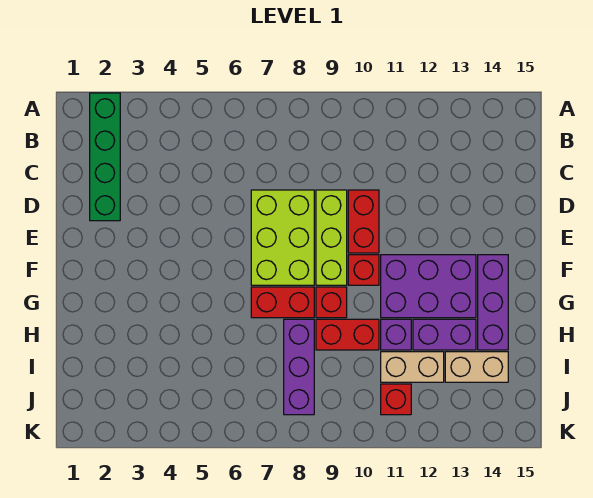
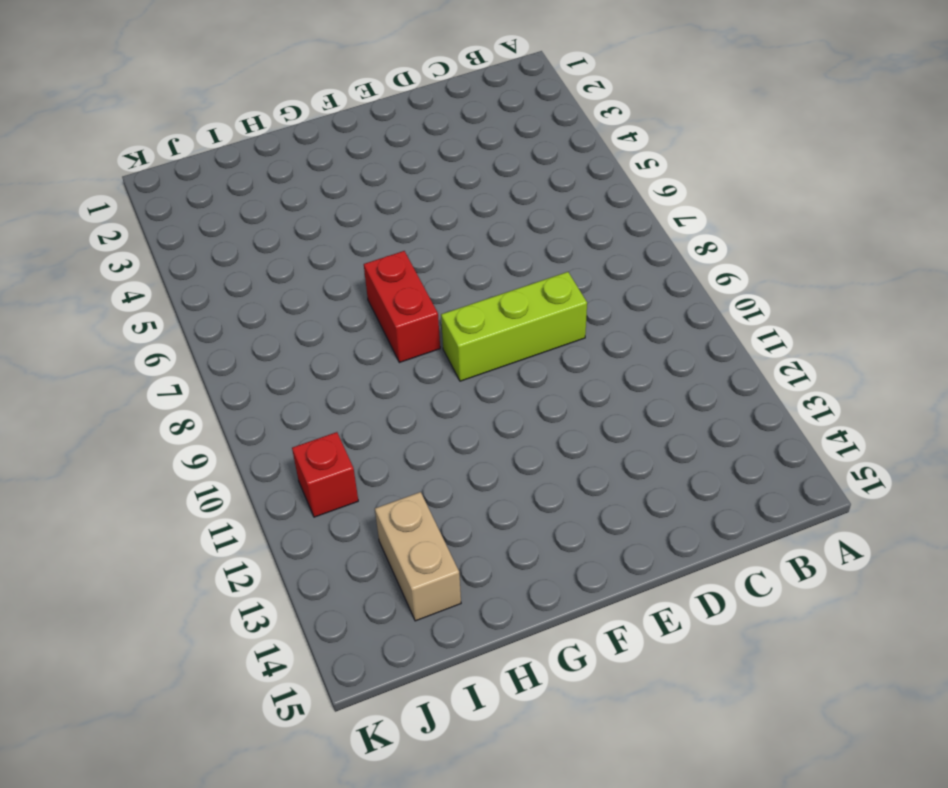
none -> green 1x4 brick [90,93,120,221]
none -> lime 2x3 brick [251,190,314,285]
none -> red 1x2 brick [348,190,379,253]

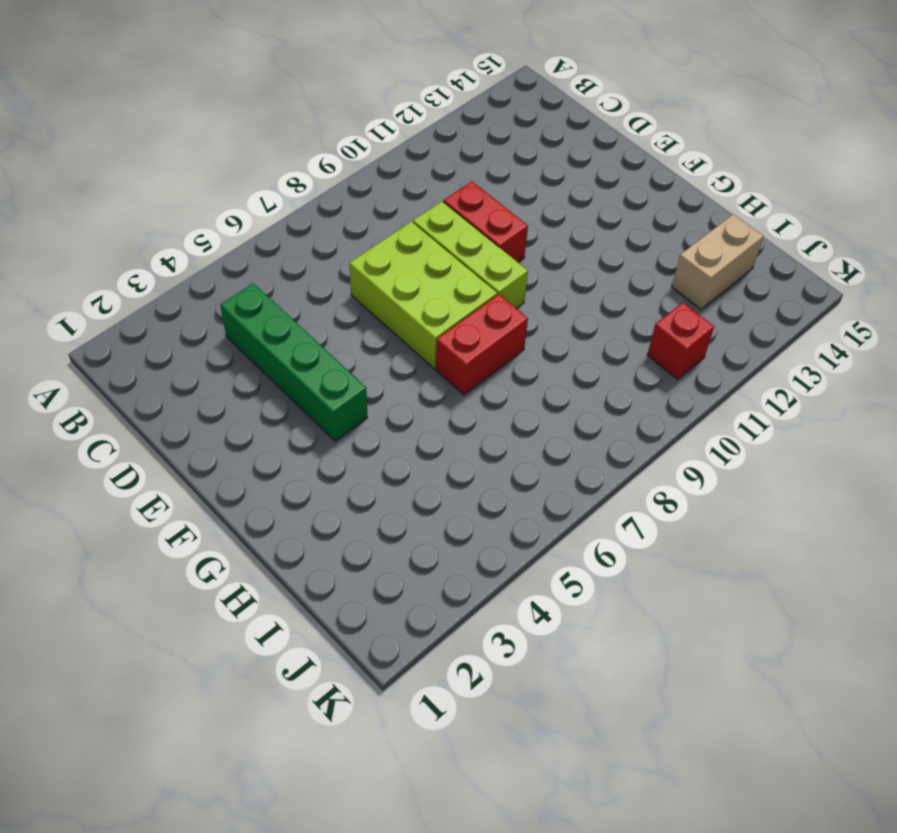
green 1x4 brick [220,283,367,441] -> green 1x4 brick moved to [90,93,120,221]
none -> red 1x1 brick [348,255,379,285]
none -> purple 2x3 brick [381,255,476,318]
none -> purple 1x3 brick [478,255,508,350]

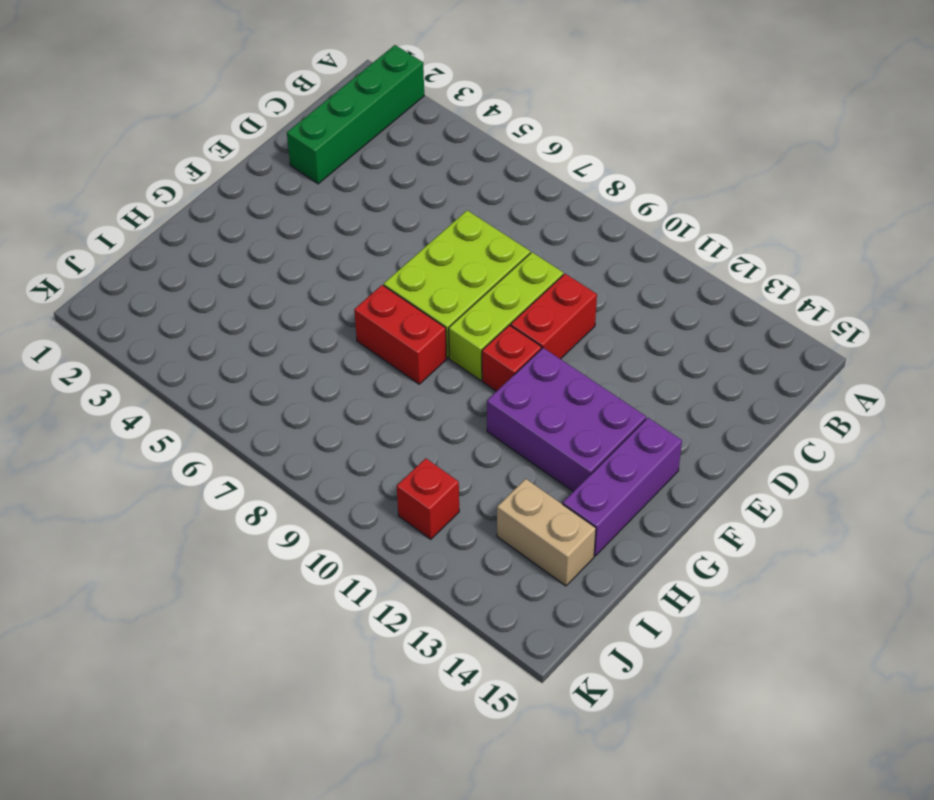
none -> red 1x1 brick [316,287,347,318]
none -> purple 1x3 brick [284,319,314,415]
none -> red 1x2 brick [316,319,379,350]

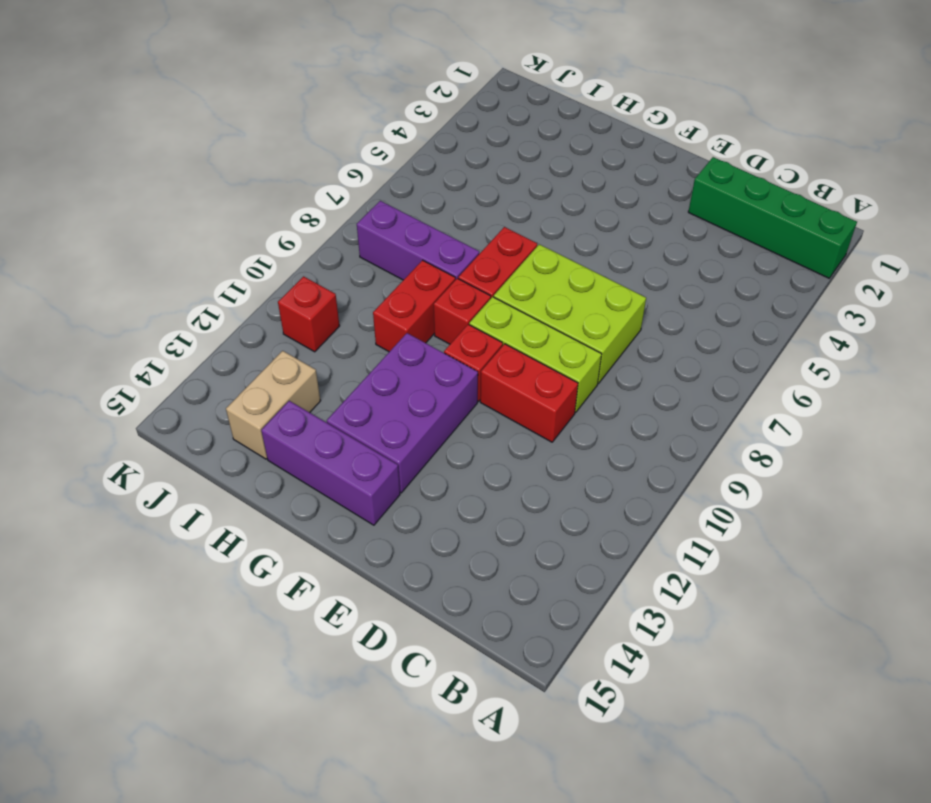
none -> purple 1x1 brick [381,319,411,350]
none -> purple 1x2 brick [413,319,476,350]
none -> tan 1x2 brick [381,352,444,382]

